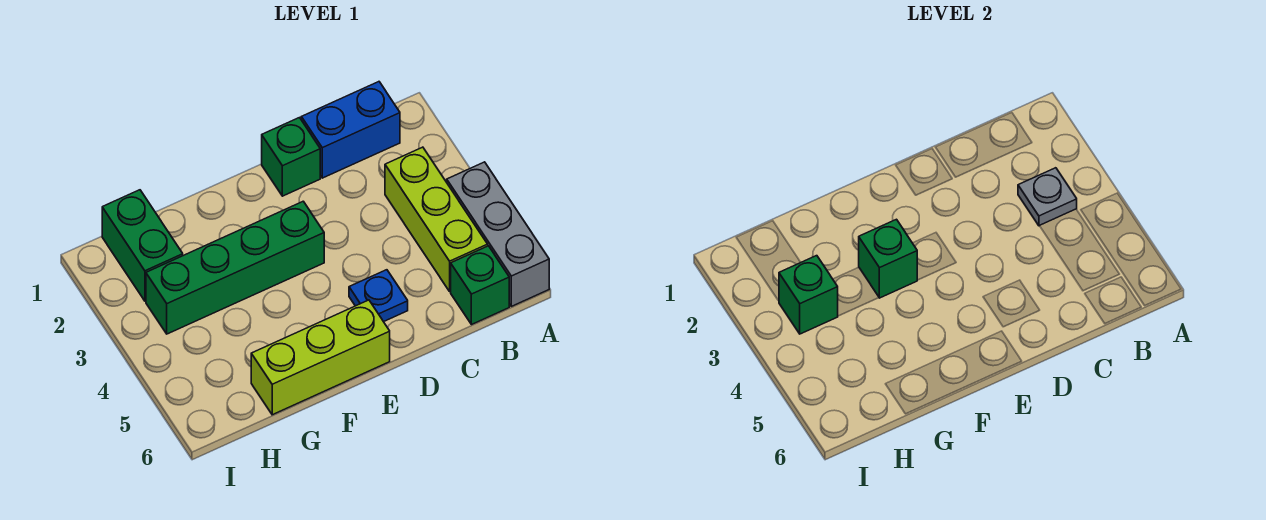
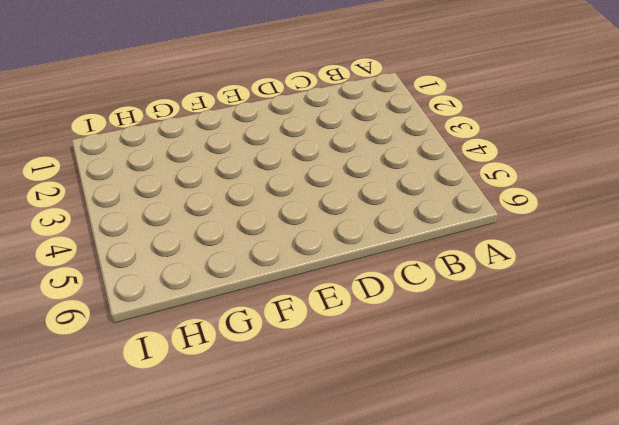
none -> grey 1x3 brick [447,162,549,306]
none -> blue 1x2 brick [301,82,400,178]
none -> lime 1x3 brick [385,147,488,291]

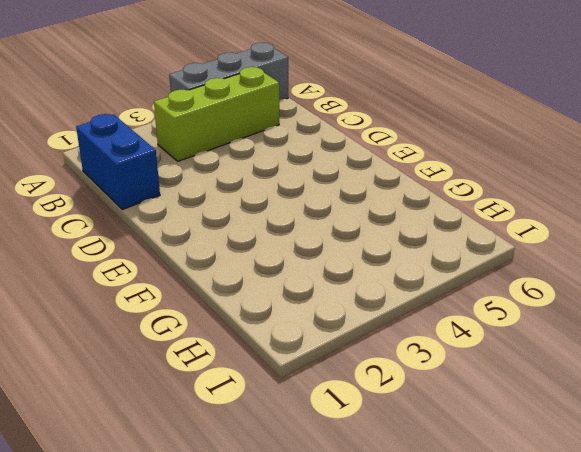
none -> green 1x1 brick [451,246,509,325]
none -> green 1x1 brick [262,118,320,196]
none -> blue 1x1 plate [349,270,408,322]

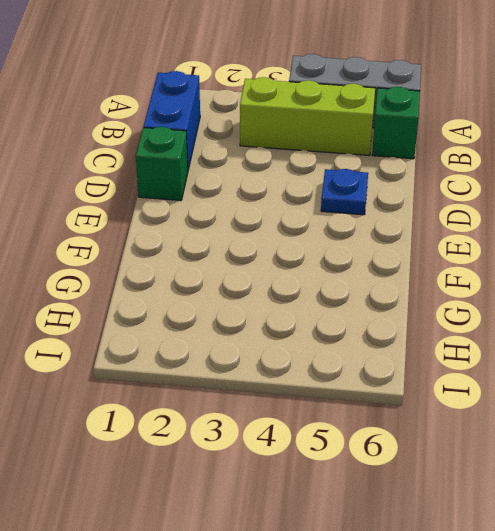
none -> green 1x4 brick [146,201,324,334]
none -> lime 1x3 brick [251,300,390,415]
none -> green 1x2 brick [102,190,183,301]

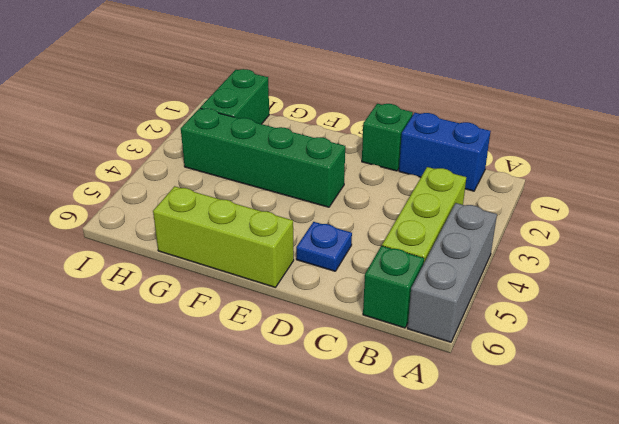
none -> grey 1x1 plate [1018,168,1077,226]
none -> green 1x1 brick [859,219,917,298]
none -> green 1x1 brick [779,256,838,334]

